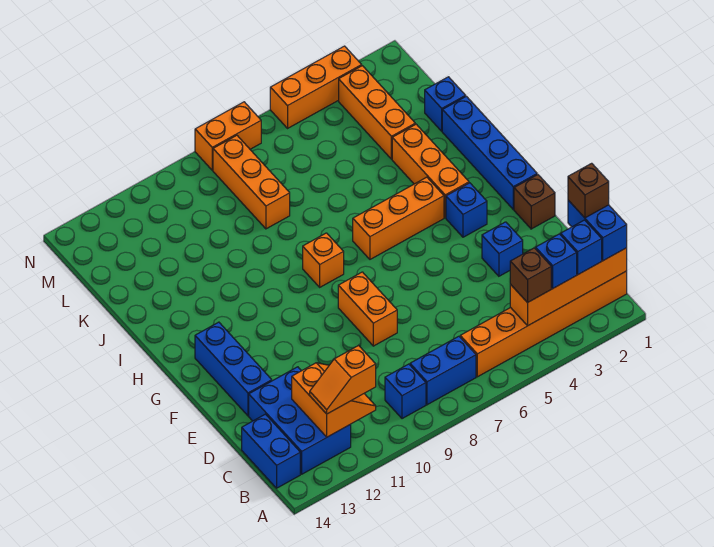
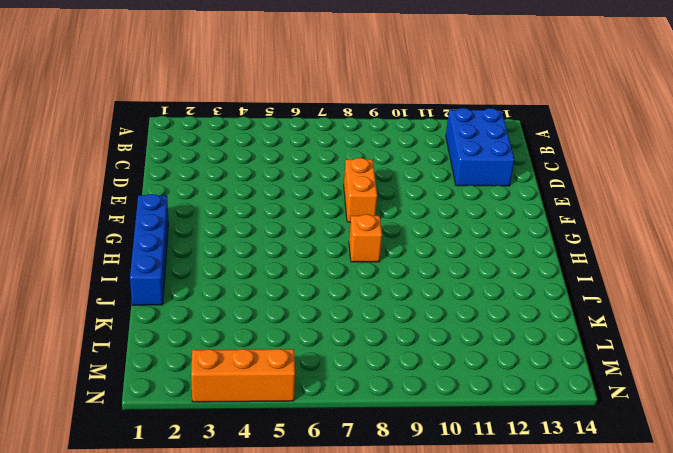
none -> orange 1x6 brick [460,271,627,377]
none -> blue 1x2 brick [410,336,476,405]
none -> blue 1x1 brick [385,364,426,419]

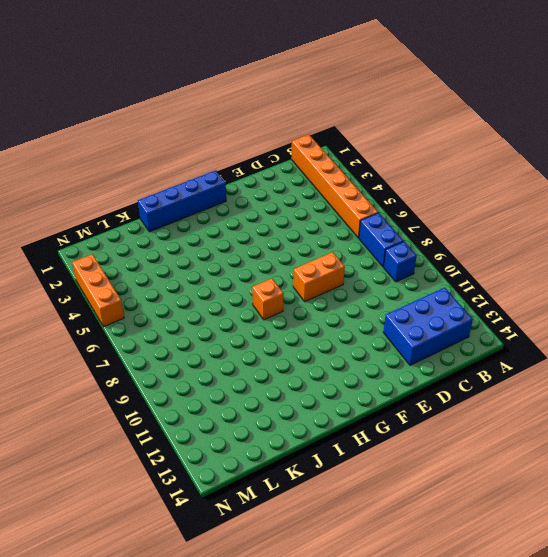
none -> blue 1x2 brick [242,414,300,488]
none -> blue 1x1 brick [482,222,523,276]
none -> blue 1x3 brick [195,322,272,416]

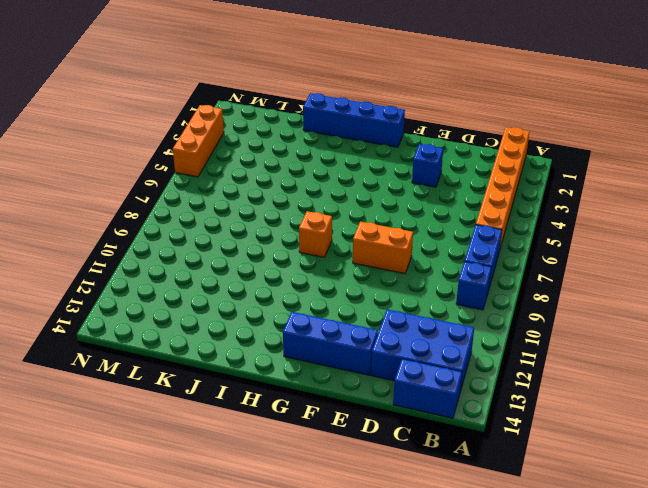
none -> brown 1x1 brick [514,175,555,229]
none -> blue 1x1 brick [446,183,487,237]
none -> orange 1x3 brick [392,124,469,218]

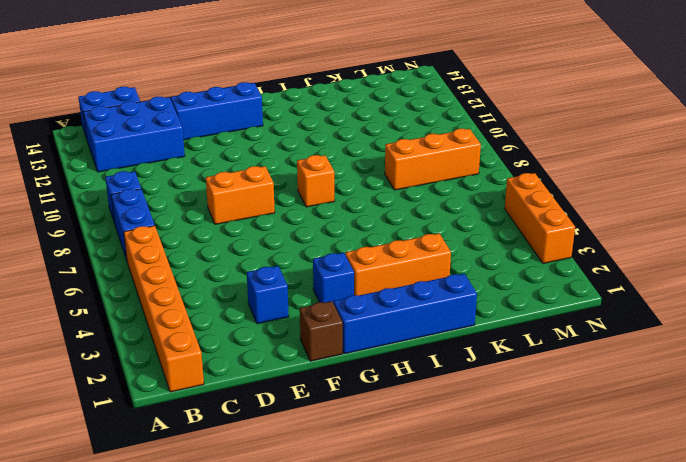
none -> orange 1x3 brick [353,177,444,259]
none -> blue 1x1 brick [425,77,466,131]
none -> orange 1x3 brick [339,66,415,159]

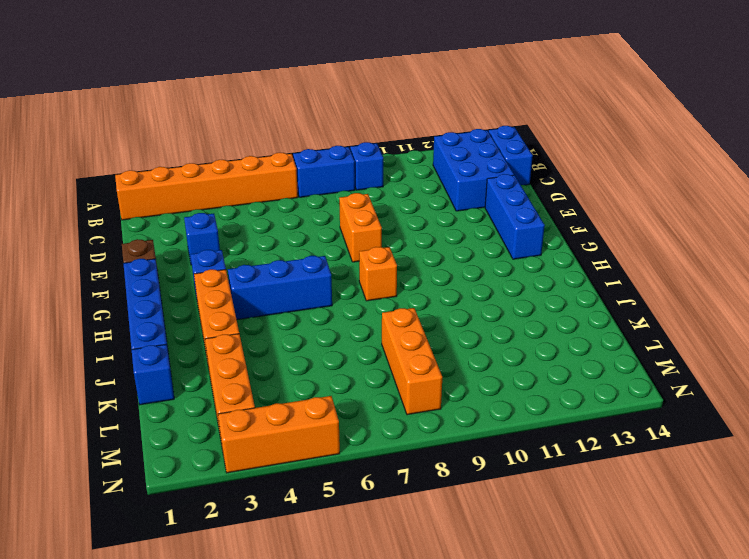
blue 1x3 brick [228,256,332,320] -> orange 1x3 brick [353,177,444,259]
none -> orange 1x2 brick [195,102,261,170]
none -> orange 1x4 brick [510,248,627,326]
none -> orange 2x2 slope [292,363,376,437]

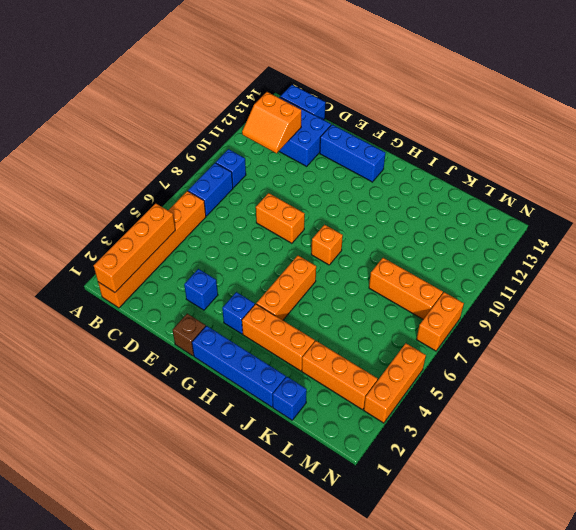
none -> blue 1x2 brick [568,200,627,261]
none -> blue 1x1 brick [561,220,602,274]
none -> blue 1x1 brick [536,234,577,288]

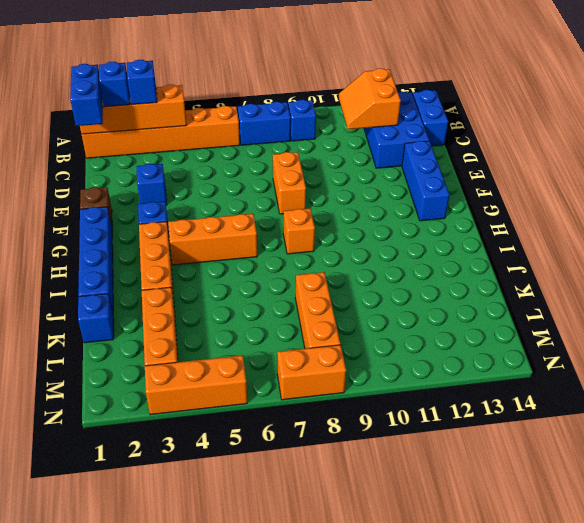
none -> brown 1x1 brick [510,248,551,303]
none -> orange 1x2 slope [310,345,376,414]
none -> brown 1x1 brick [568,163,609,218]

